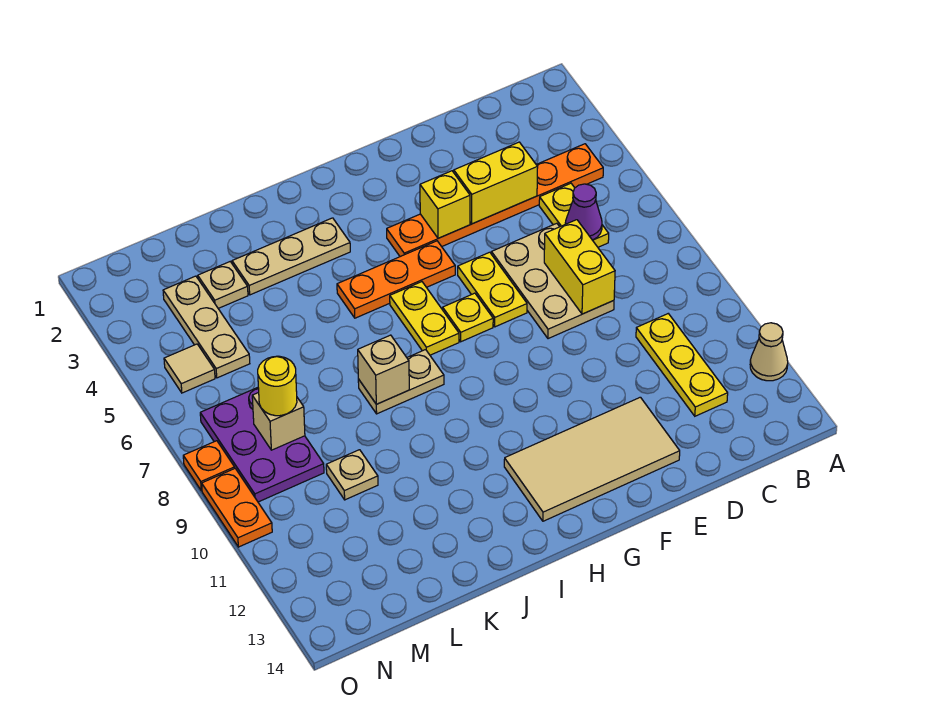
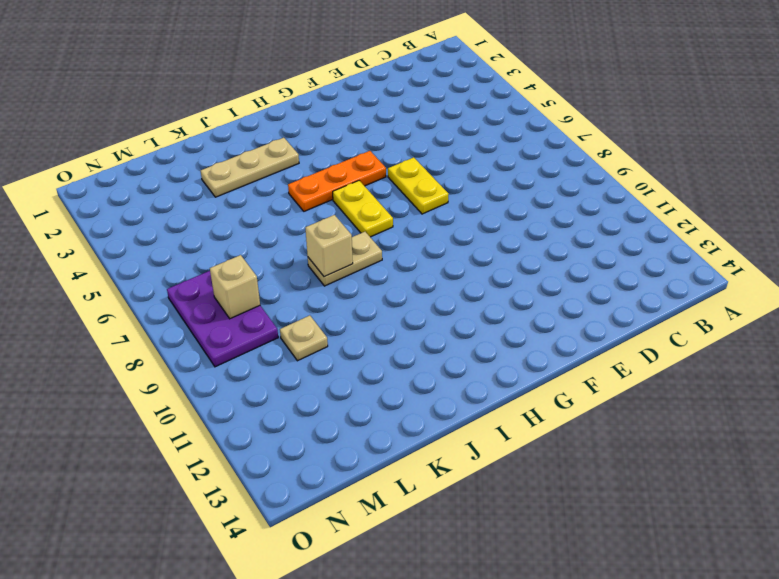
none -> tan 1x1 cone [750,323,788,381]
none -> orange 1x6 plate [387,144,603,257]
none -> yellow 1x2 plate [539,183,609,247]

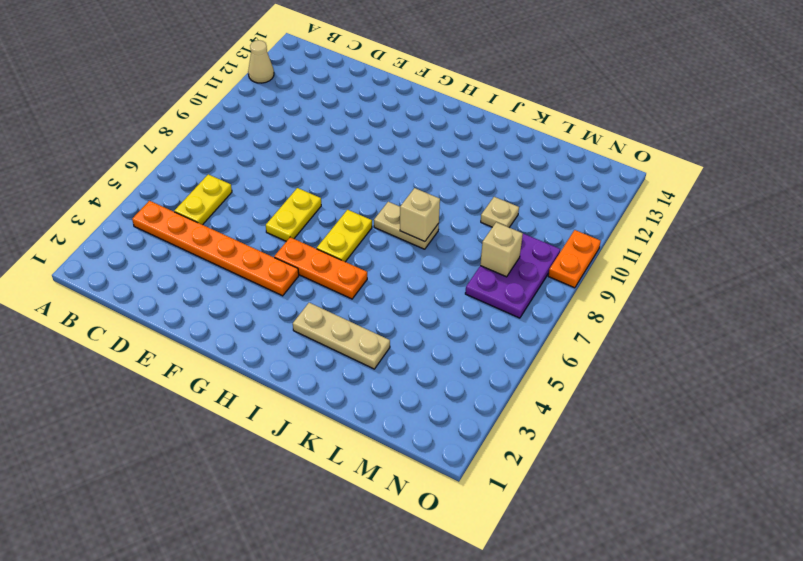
none -> yellow 1x3 plate [636,314,728,416]
none -> tan 2x3 plate [491,223,614,339]
none -> tan 2x4 tile [504,397,680,521]

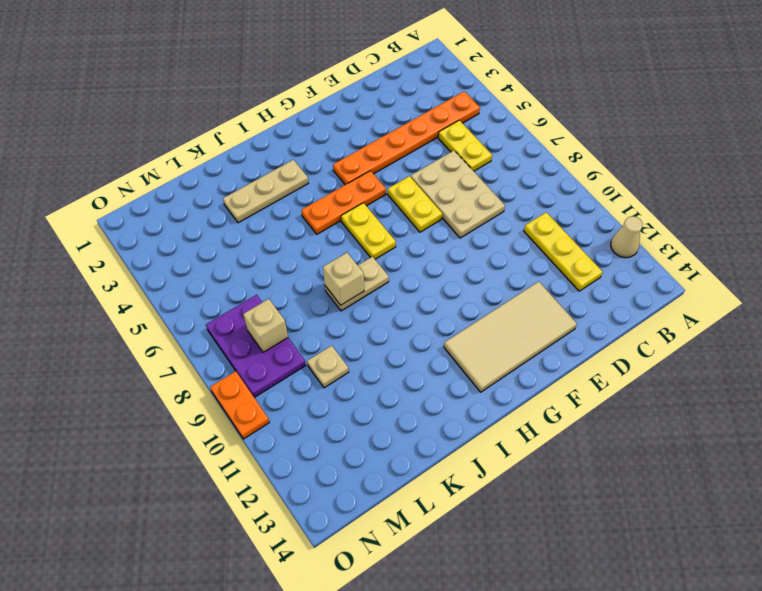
none -> yellow 1x1 plate [443,293,493,342]
none -> tan 1x1 plate [198,262,248,308]
none -> tan 1x3 plate [163,276,250,378]

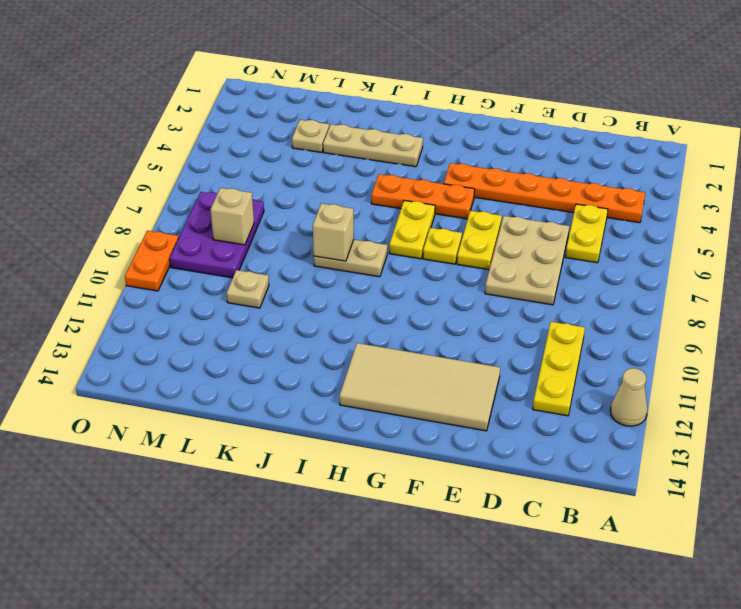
none -> tan 1x3 plate [163,276,250,378]
none -> tan 1x1 tile [164,344,215,393]
none -> orange 1x1 plate [183,441,235,491]

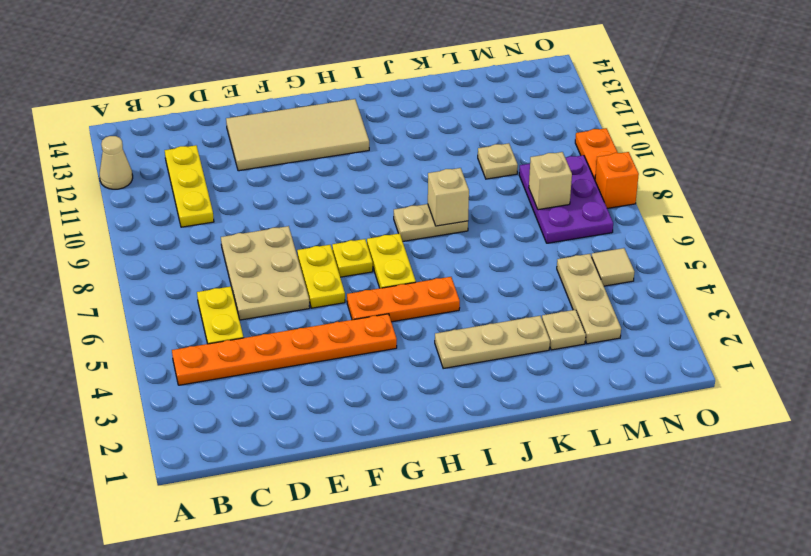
orange 1x1 brick [595,152,639,208] -> orange 1x1 plate [183,441,235,491]
none -> purple 1x1 cone [565,184,602,240]
none -> yellow 1x2 brick [454,142,538,224]
none -> yellow 1x2 brick [544,220,615,314]

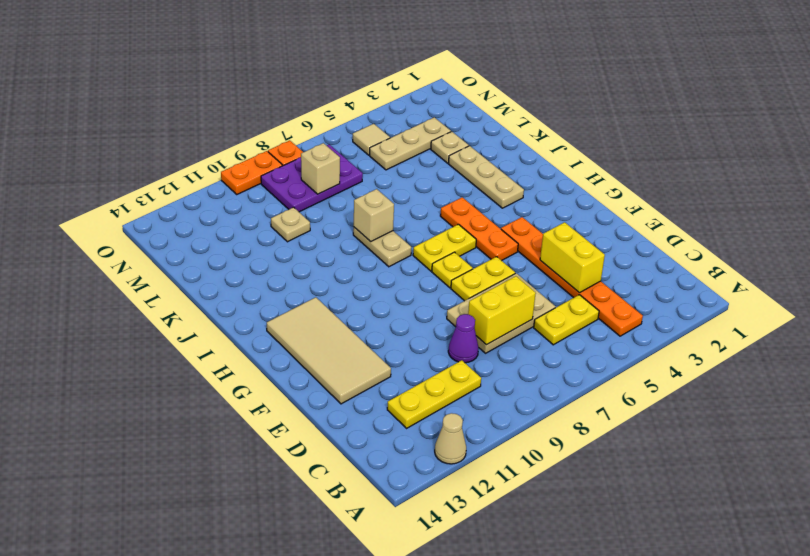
purple 1x1 cone [448,314,479,363] -> purple 1x1 cone moved to [565,184,602,240]
none -> yellow 1x1 brick [420,171,470,238]
none -> yellow 1x1 round brick [258,356,297,416]

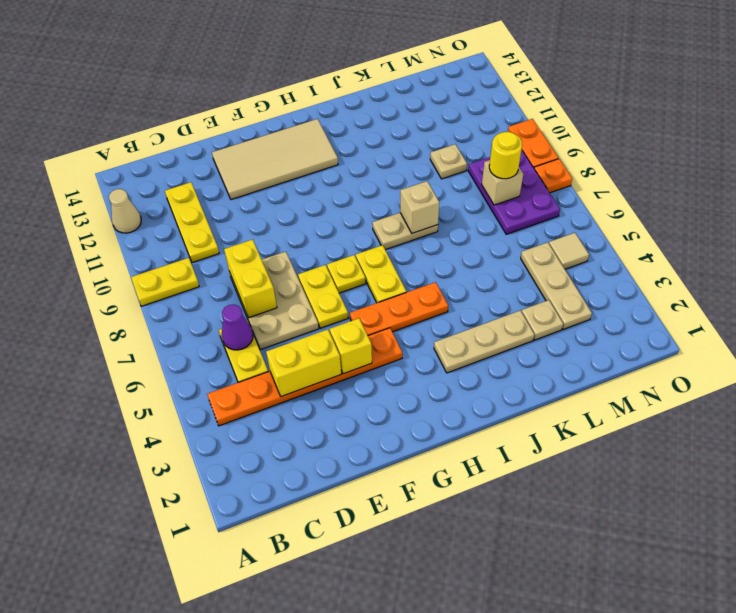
yellow 1x2 plate [131,258,199,306] -> none

